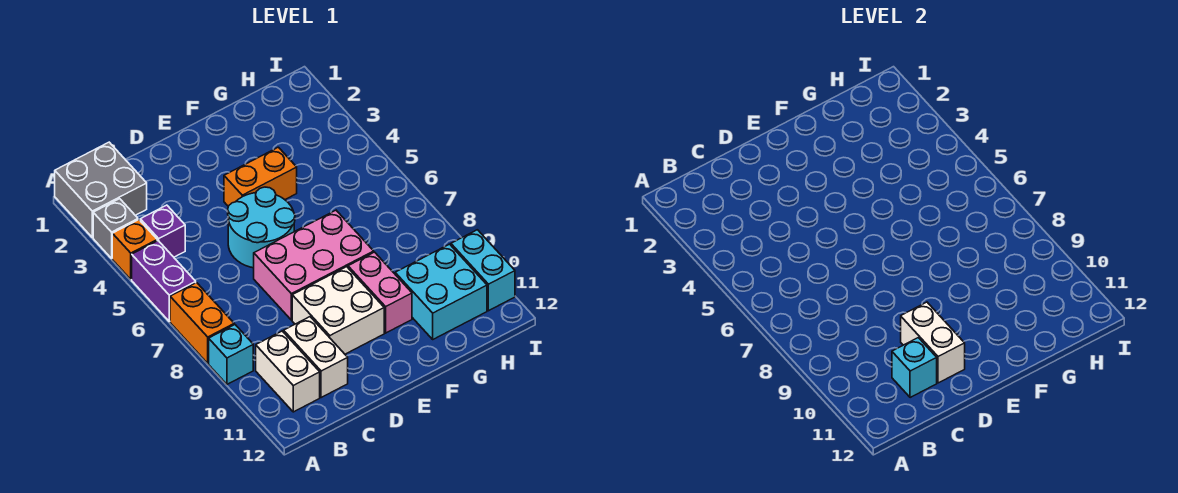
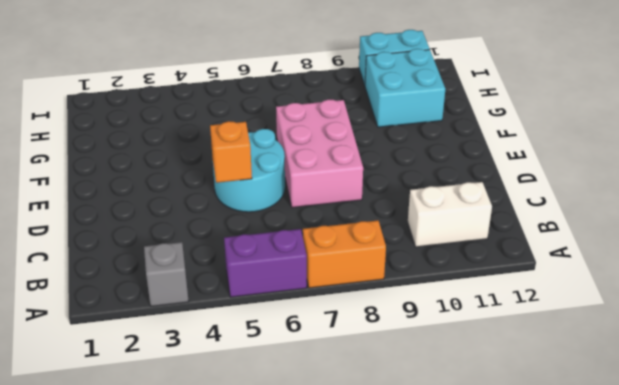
orange 1x1 brick [210,121,252,183] -> orange 1x1 brick moved to [112,220,157,279]
none -> grey 2x2 brick [55,142,147,237]
none -> cyan 1x1 brick [209,325,253,384]
none -> purple 1x1 brick [140,205,185,257]

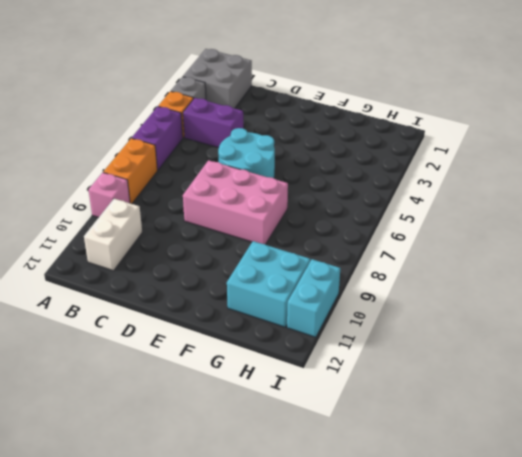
pink 1x1 brick [89,173,130,218] -> cyan 1x1 brick [209,325,253,384]
purple 1x2 brick [183,98,243,148] -> purple 1x1 brick [140,205,185,257]
none -> white 1x2 brick [284,317,348,398]
none -> white 2x2 brick [292,267,384,354]
none -> orange 1x2 brick [224,147,297,206]

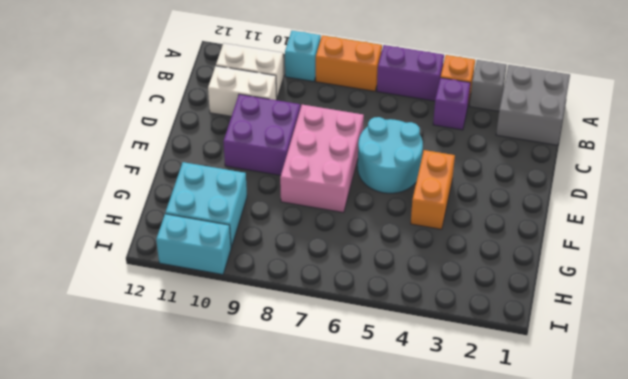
purple 2x2 brick [223,94,300,175] -> white 2x2 brick [292,267,384,354]
none -> pink 1x2 brick [348,252,412,333]
none -> cyan 1x1 brick [892,338,937,398]
none -> white 1x2 brick [901,302,965,383]

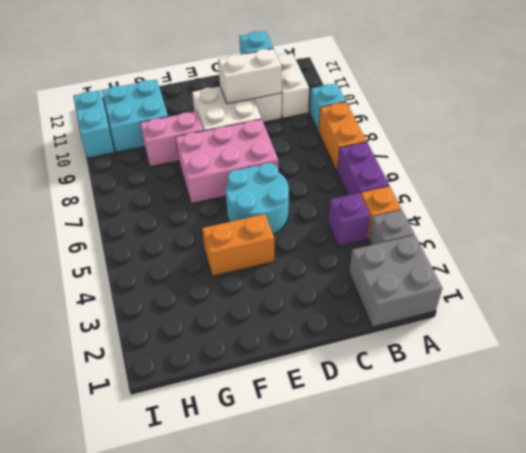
white 1x2 brick [218,48,282,104] -> white 1x2 brick turned to [901,302,965,383]
pink 1x2 brick [140,111,203,167] -> pink 1x2 brick turned to [348,252,412,333]

